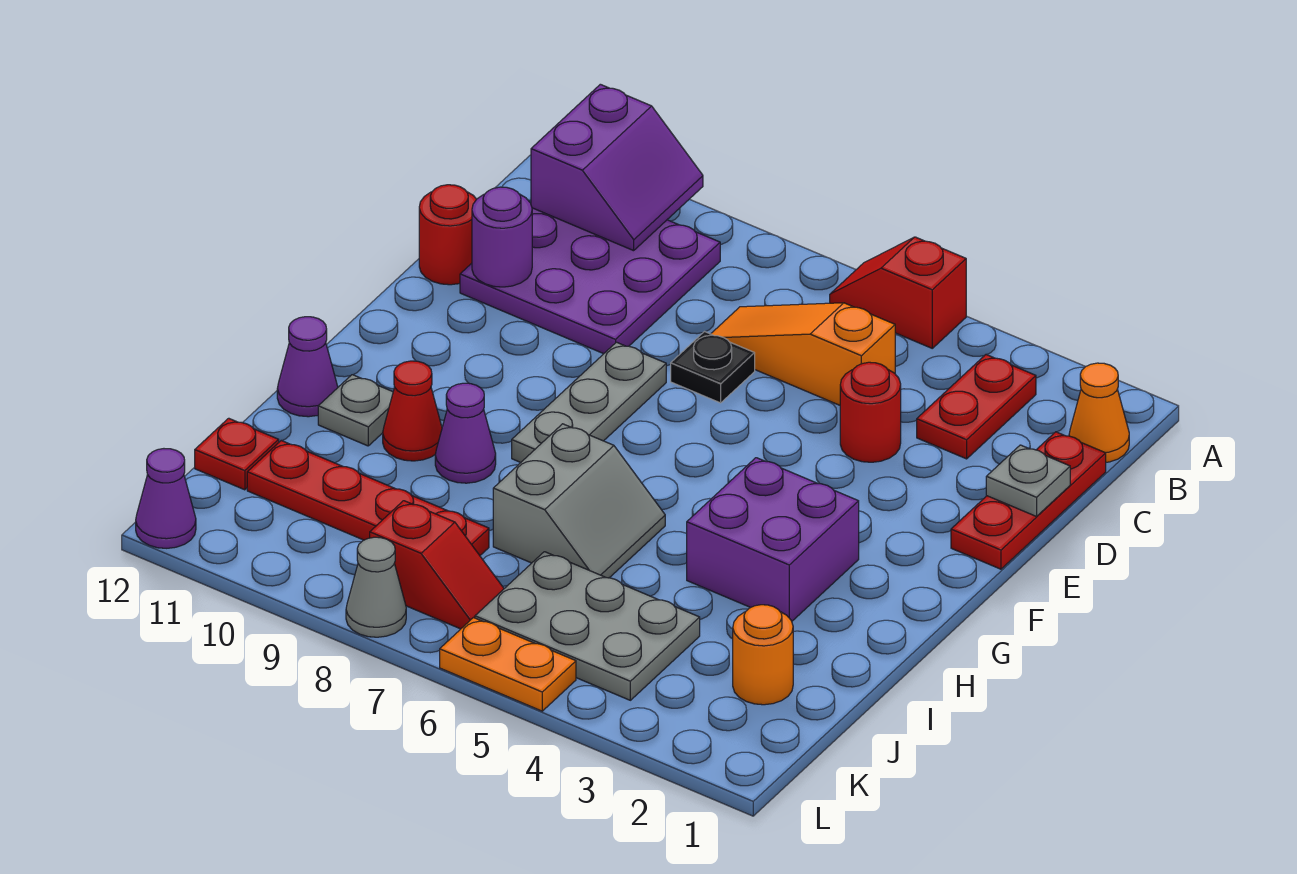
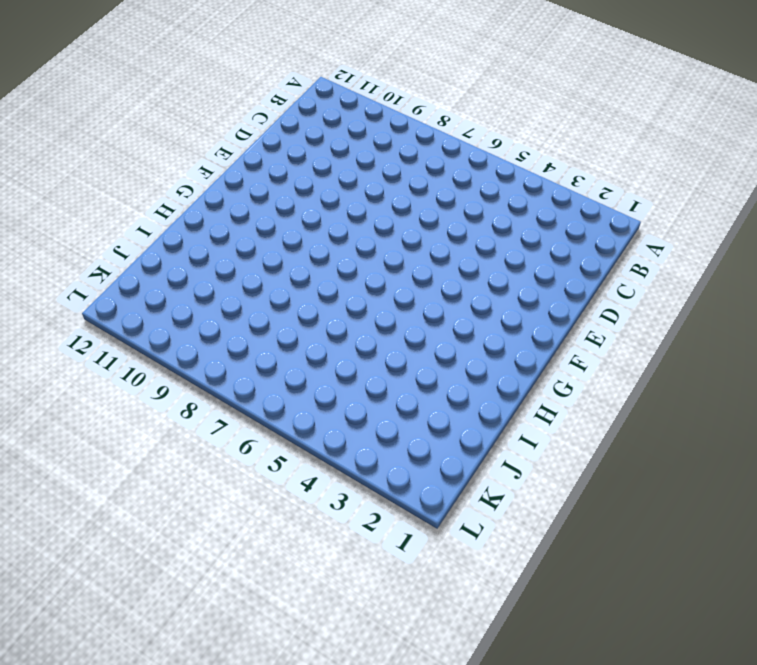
none -> red 1x2 slope [830,237,966,348]
none -> orange 1x1 cone [1069,363,1129,462]
none -> red 1x2 plate [917,355,1036,459]

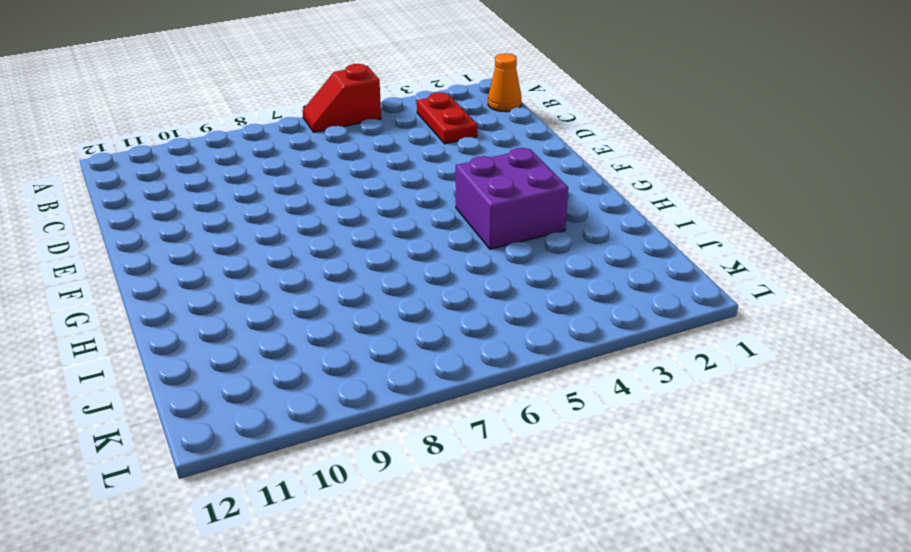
none -> purple 3x3 plate [460,208,720,354]
none -> red 1x3 plate [951,432,1106,569]
none -> orange 1x3 slope [711,303,895,405]

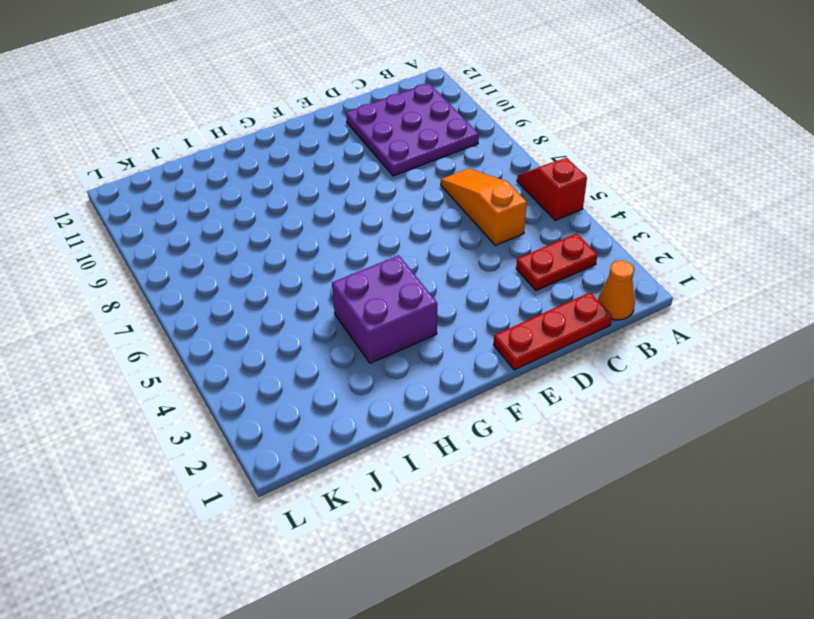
none -> red 1x1 round brick [840,362,901,462]
none -> black 1x1 plate [671,332,755,403]
none -> red 1x1 round brick [419,185,477,285]

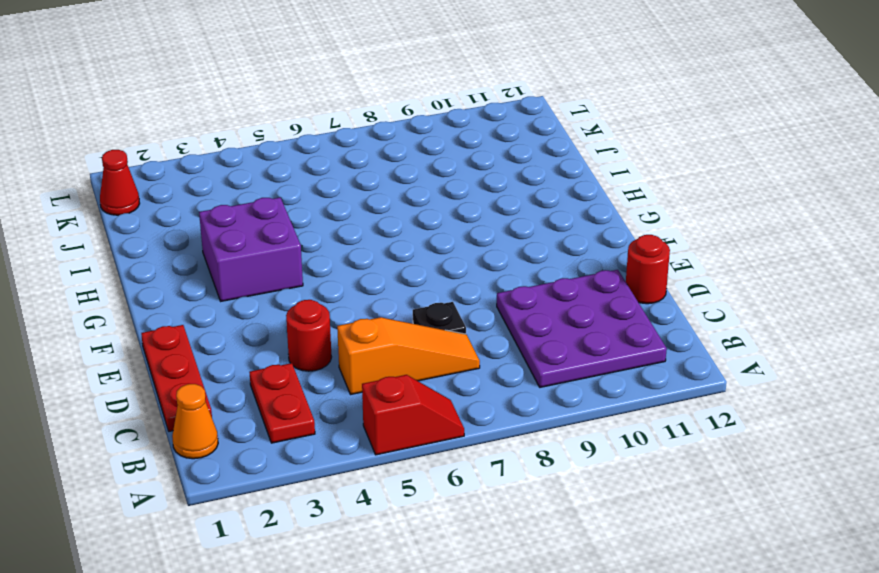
red 1x1 cone [100,150,140,215] -> red 1x1 cone moved to [383,361,442,461]
none -> grey 1x3 plate [512,342,666,462]
none -> grey 2x2 slope [493,424,665,578]
none -> purple 1x1 cone [435,383,496,483]

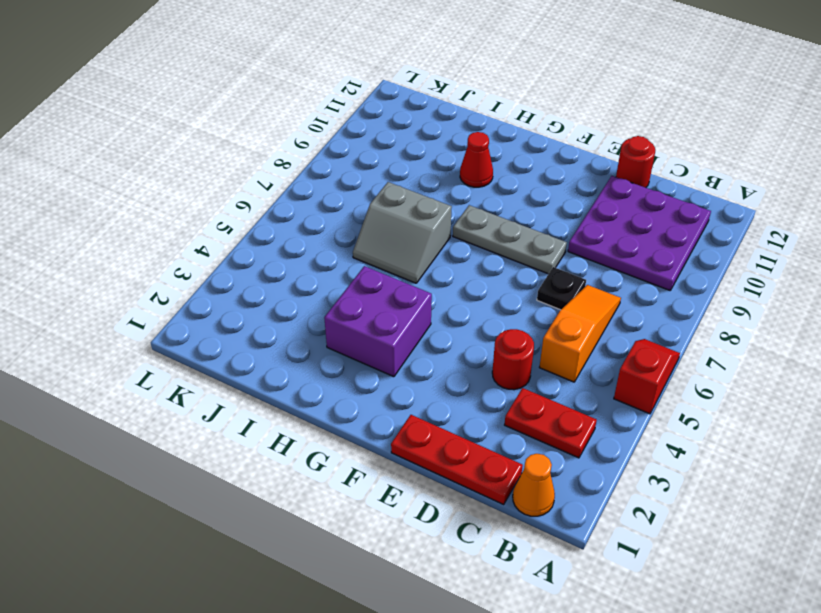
none -> purple 1x1 cone [435,383,496,483]
none -> grey 1x1 plate [318,375,393,446]
none -> purple 1x1 cone [277,317,338,417]

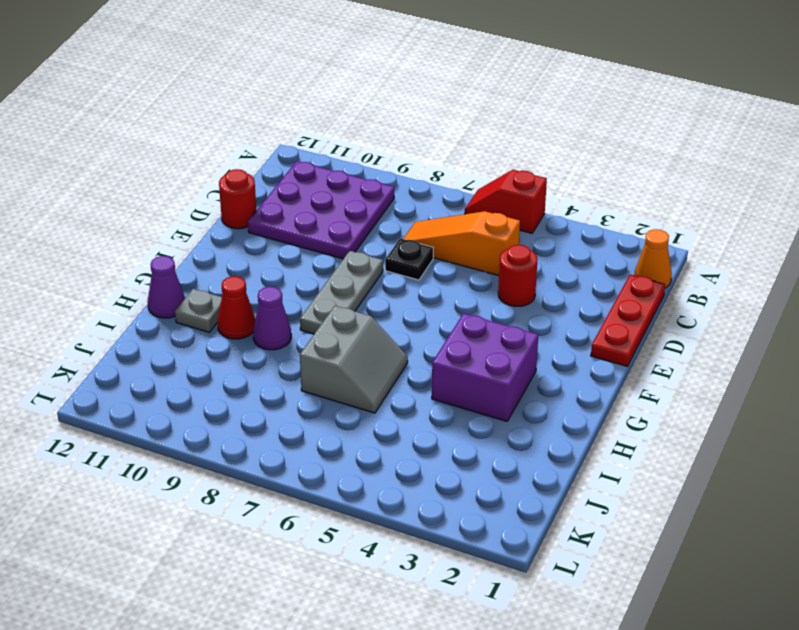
none -> red 1x2 plate [917,355,1036,459]
none -> orange 1x1 round brick [733,605,793,705]
none -> grey 2x3 plate [475,552,700,700]

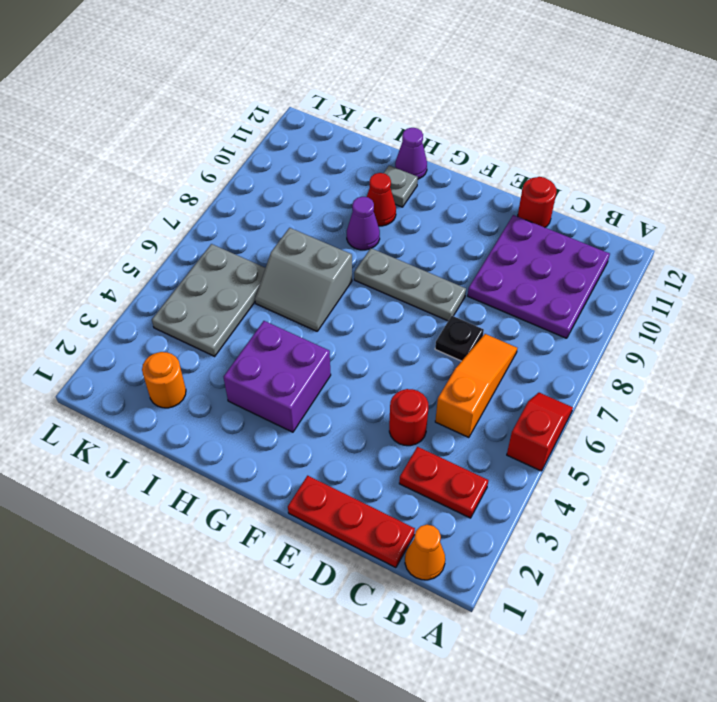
none -> red 1x4 plate [247,441,489,555]
none -> red 1x1 plate [195,418,279,490]
none -> red 1x2 slope [370,501,504,629]

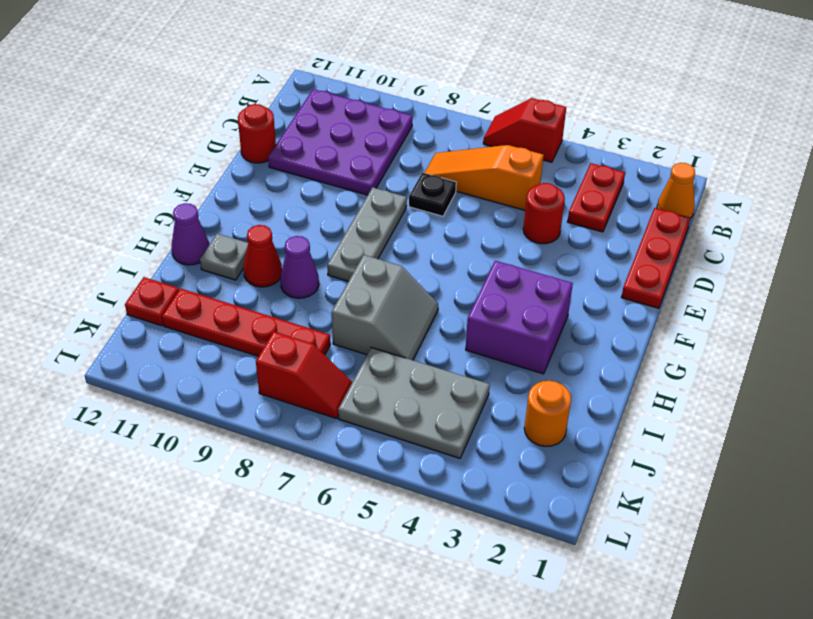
none -> orange 1x2 plate [440,618,576,711]
none -> grey 1x1 cone [346,537,406,637]
none -> purple 1x1 cone [136,449,196,548]

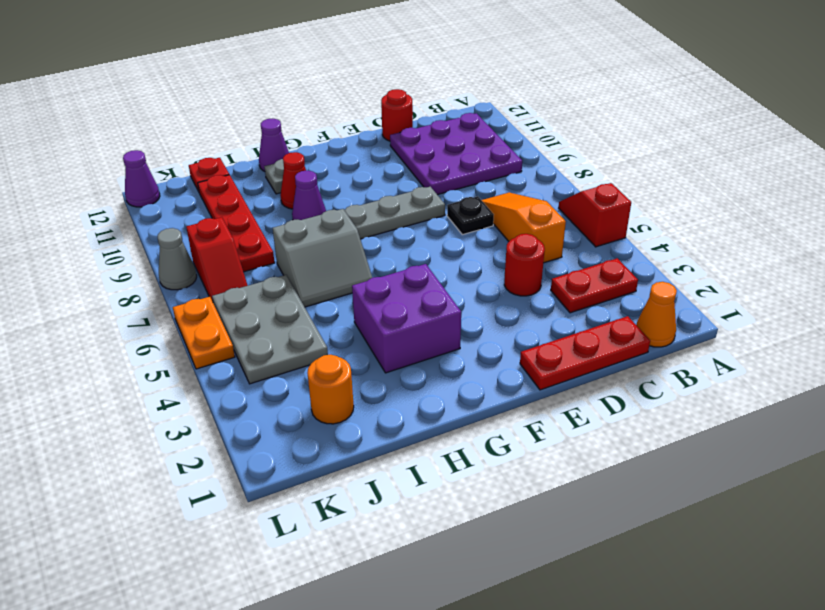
none -> purple 2x2 slope [531,84,703,251]
none -> grey 1x1 plate [986,445,1070,516]
none -> purple 1x1 round brick [472,187,532,287]

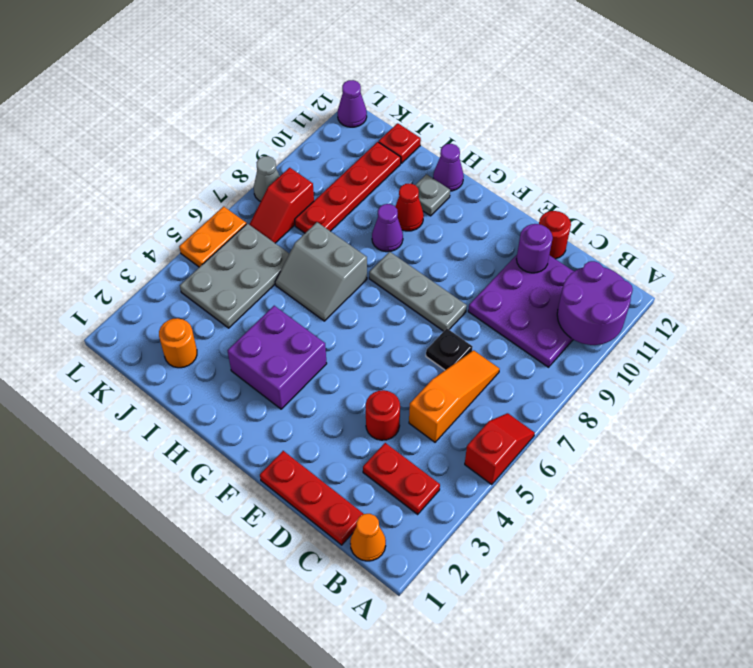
purple 2x2 round brick [557,261,633,345] -> purple 2x2 slope [531,84,703,251]
none -> grey 1x1 plate [986,445,1070,516]

